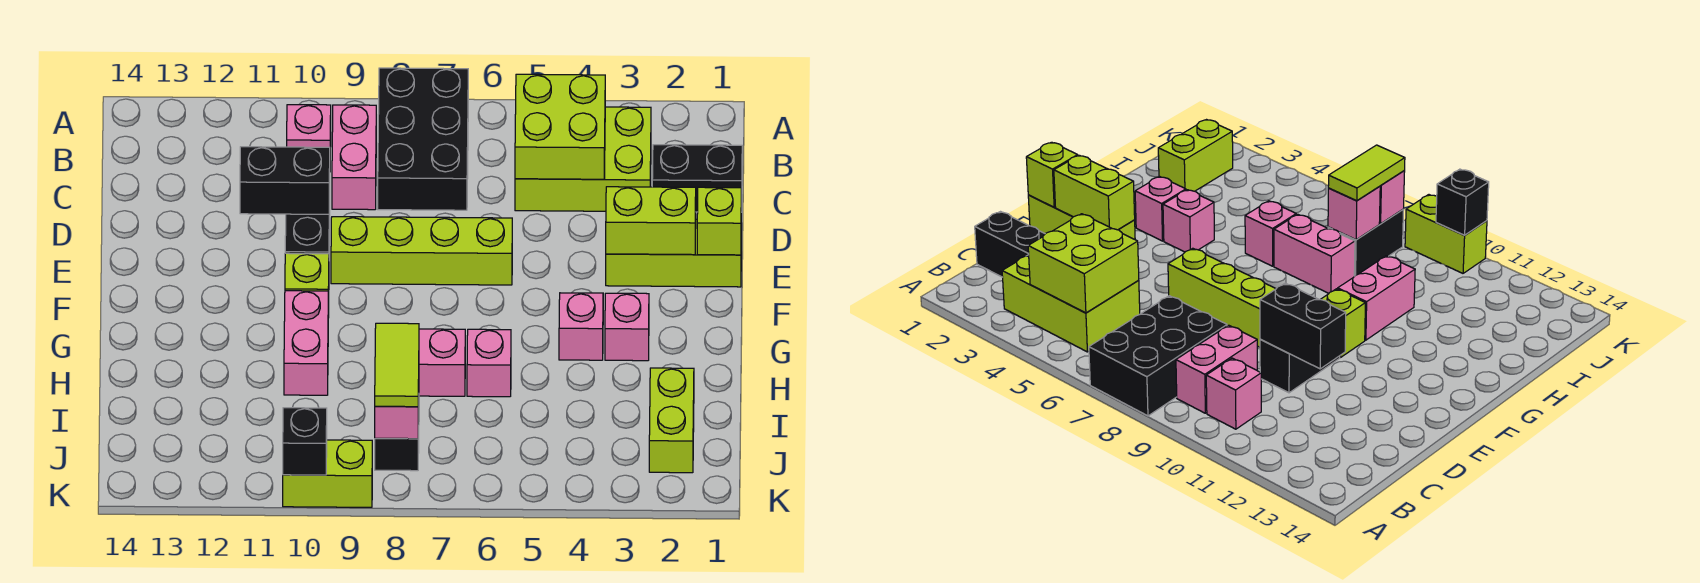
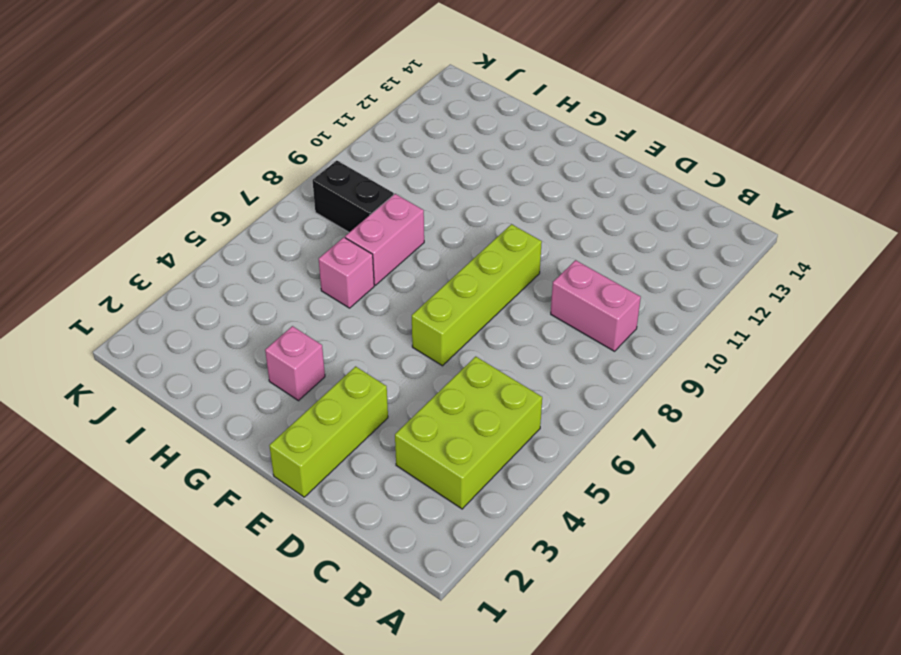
none -> black 2x3 brick [378,68,468,210]
none -> pink 1x1 brick [287,105,331,148]
none -> black 1x2 brick [652,145,742,212]

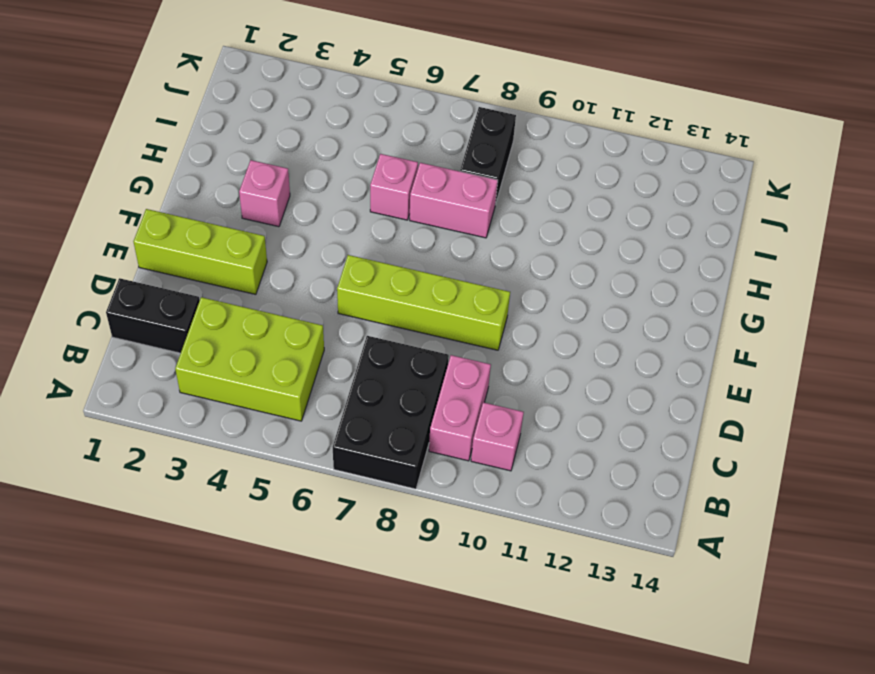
none -> black 1x2 brick [285,201,330,254]
none -> lime 1x1 brick [285,253,329,318]
none -> pink 1x1 brick [559,293,603,360]

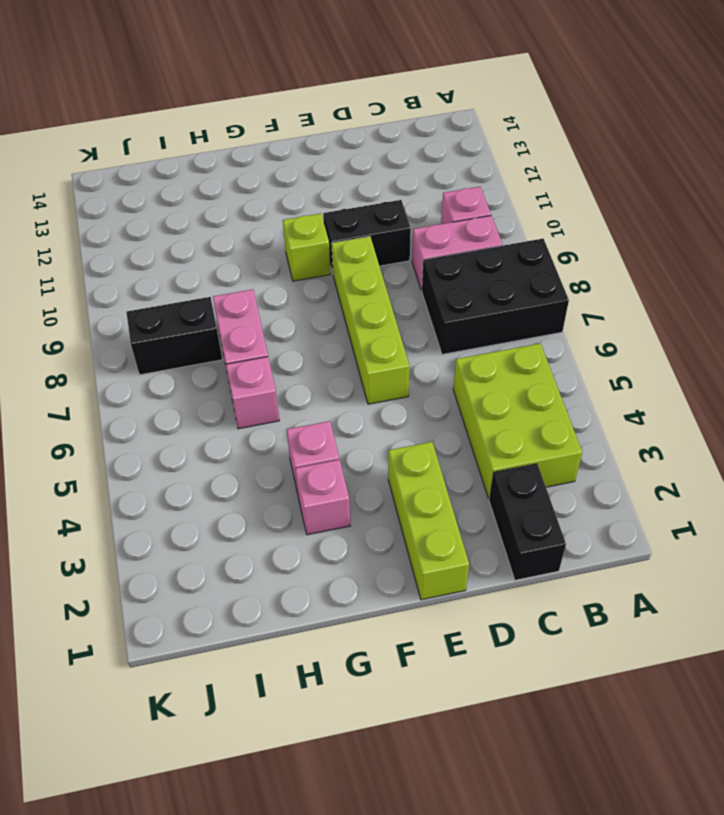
none -> pink 1x2 brick [284,291,328,395]
none -> lime 1x2 brick [649,368,694,473]
none -> lime 1x2 brick [283,440,372,507]

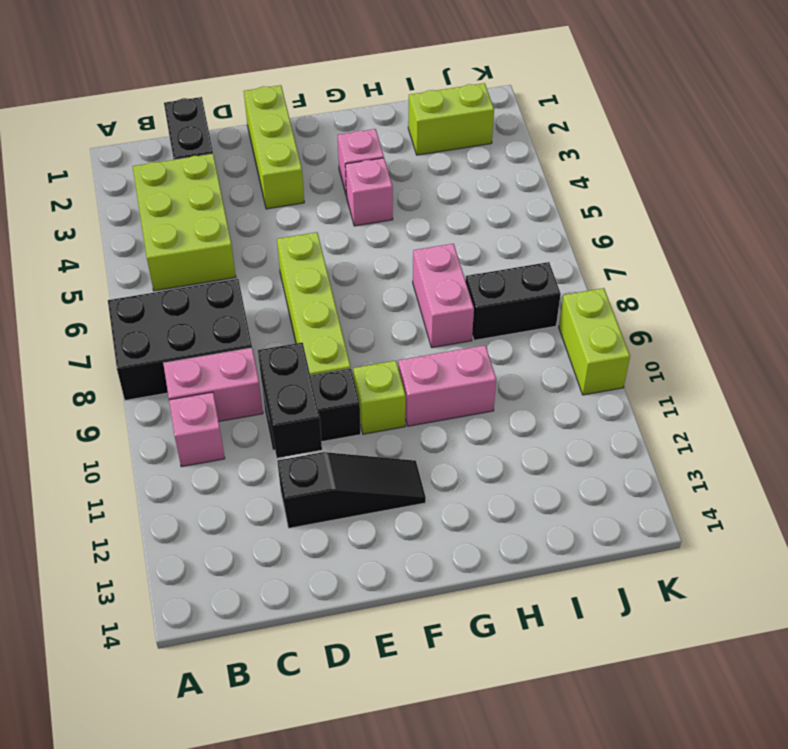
black 1x3 slope [277,452,426,528] -> none
none -> pink 1x1 brick [467,329,511,397]
none -> lime 2x2 brick [515,74,605,179]
none -> lime 1x1 brick [697,187,741,255]

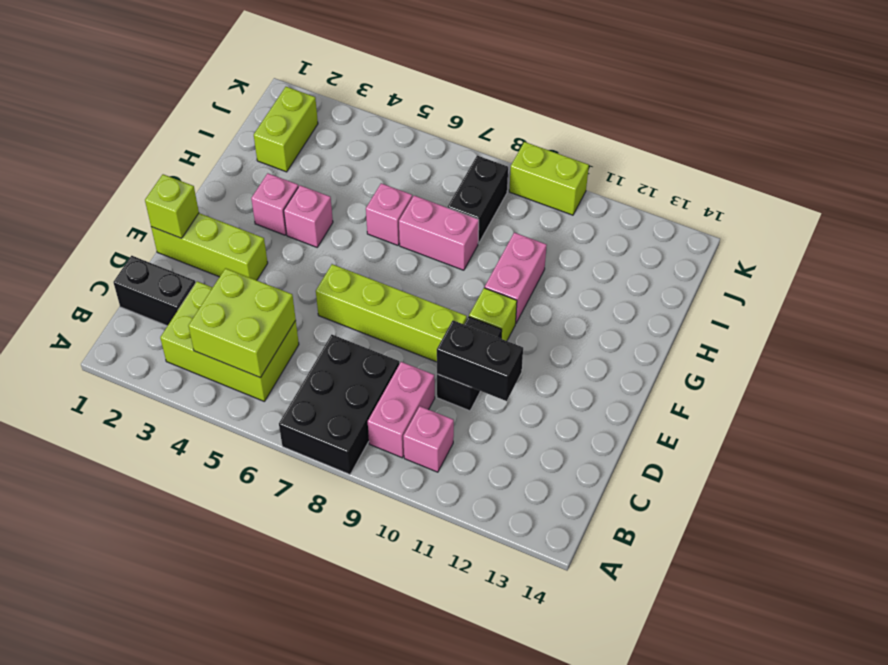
none -> lime 1x2 brick [606,187,696,255]
none -> pink 1x1 brick [1328,186,1380,240]
none -> pink 1x1 brick [375,390,419,439]

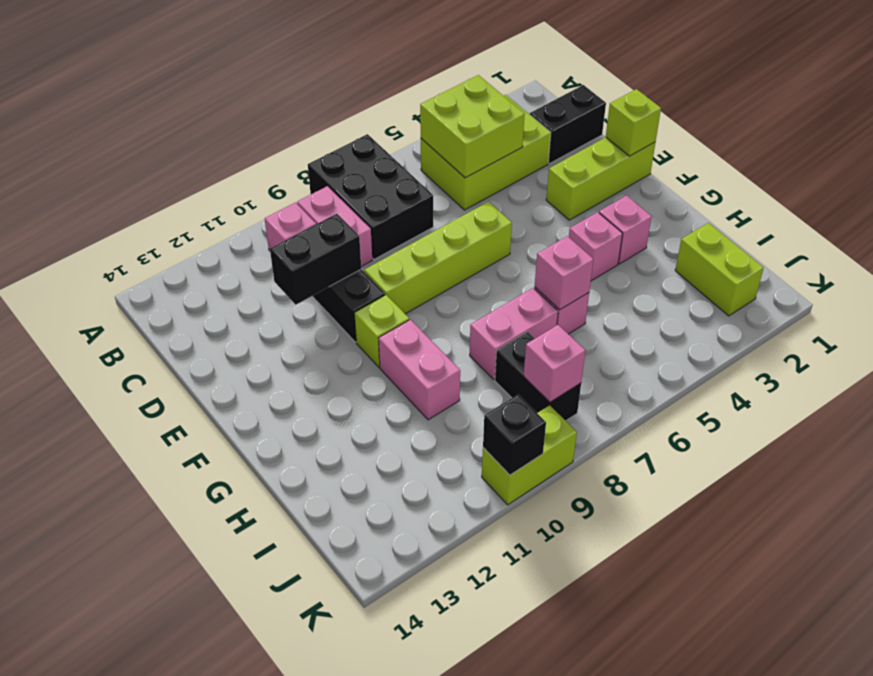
pink 1x1 brick [535,236,593,310] -> pink 1x1 brick moved to [1328,186,1380,240]
none -> lime 1x2 brick [606,187,696,255]
none -> lime 1x2 tile [375,323,419,407]

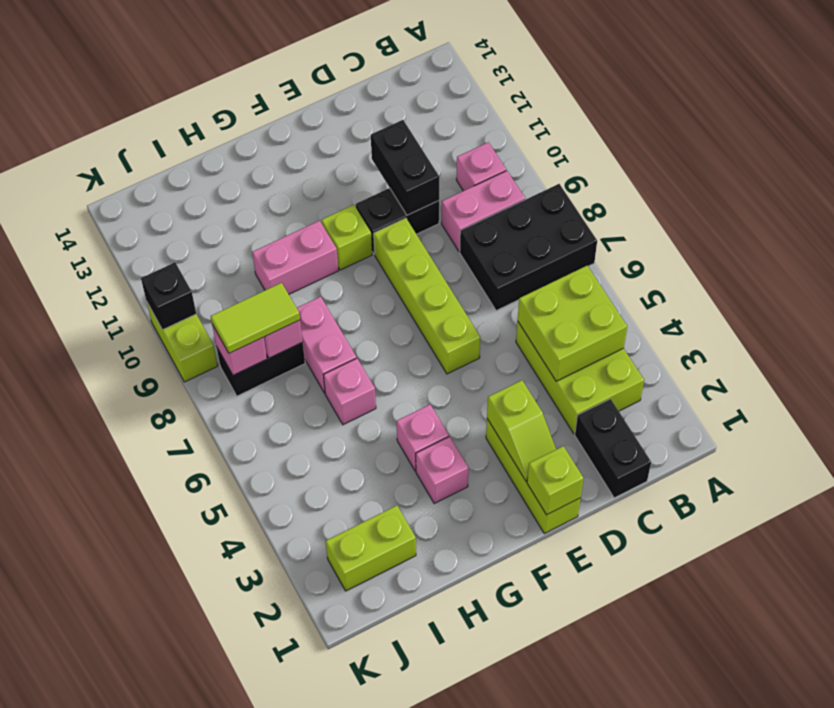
lime 1x2 slope [487,380,556,481] -> lime 1x2 brick [606,187,696,255]

